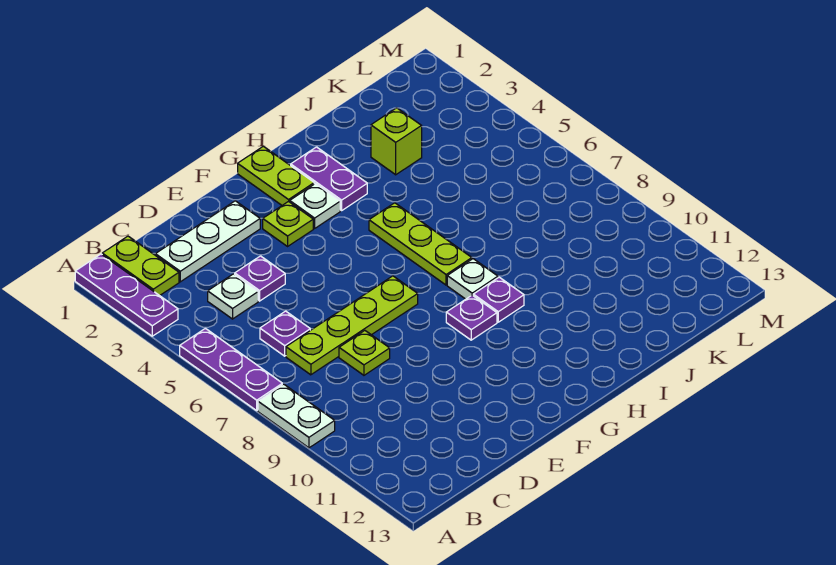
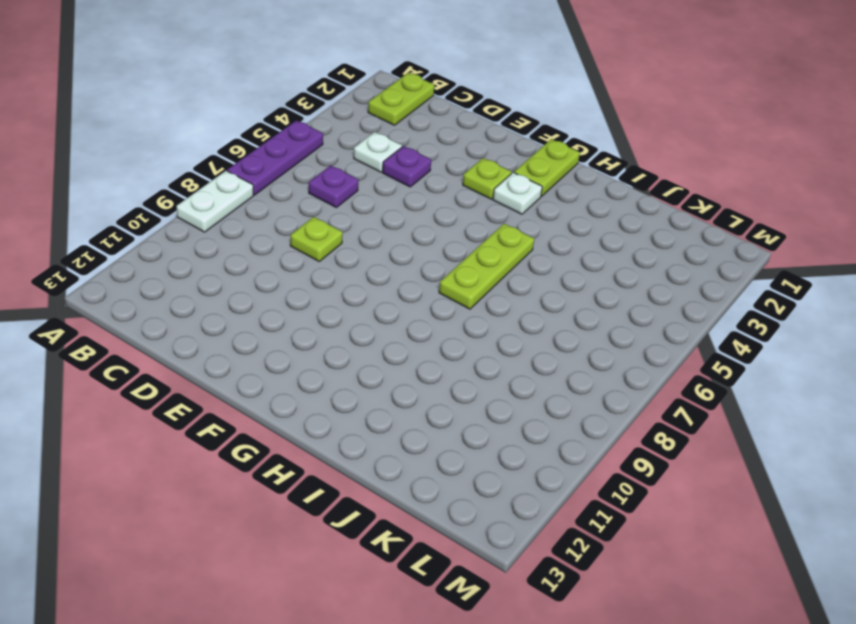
none -> purple 1x3 plate [75,254,178,336]
none -> white 1x3 plate [155,201,260,282]
none -> lime 1x4 plate [286,276,418,375]

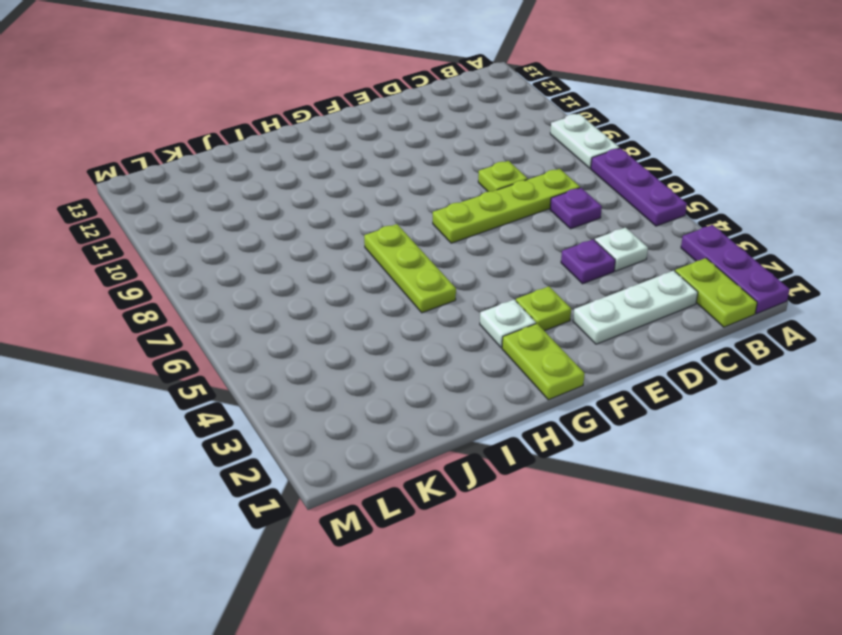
none -> purple 1x1 plate [446,295,497,340]
none -> purple 1x2 plate [291,147,367,211]
none -> white 1x1 plate [447,259,498,299]

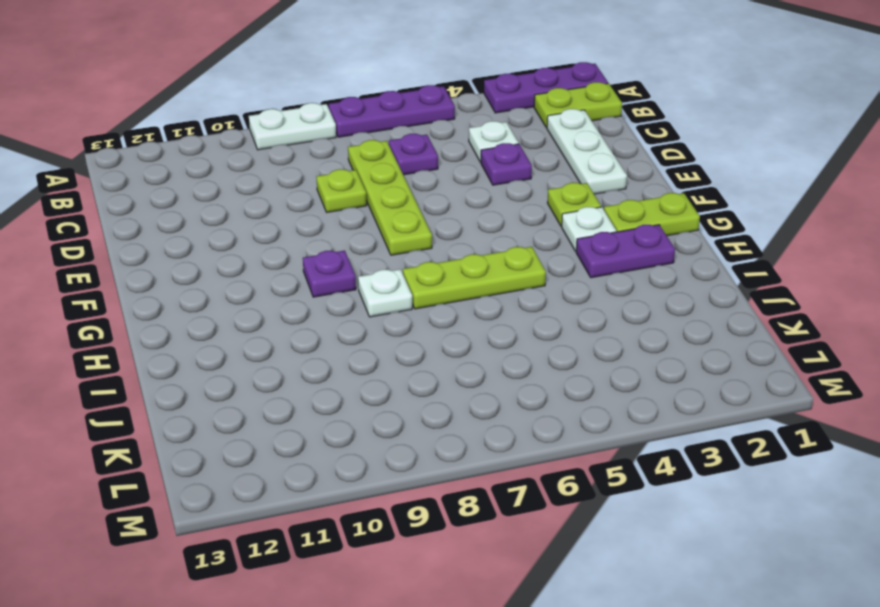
none -> purple 1x1 plate [473,277,524,322]
none -> lime 1x1 brick [371,108,422,175]

